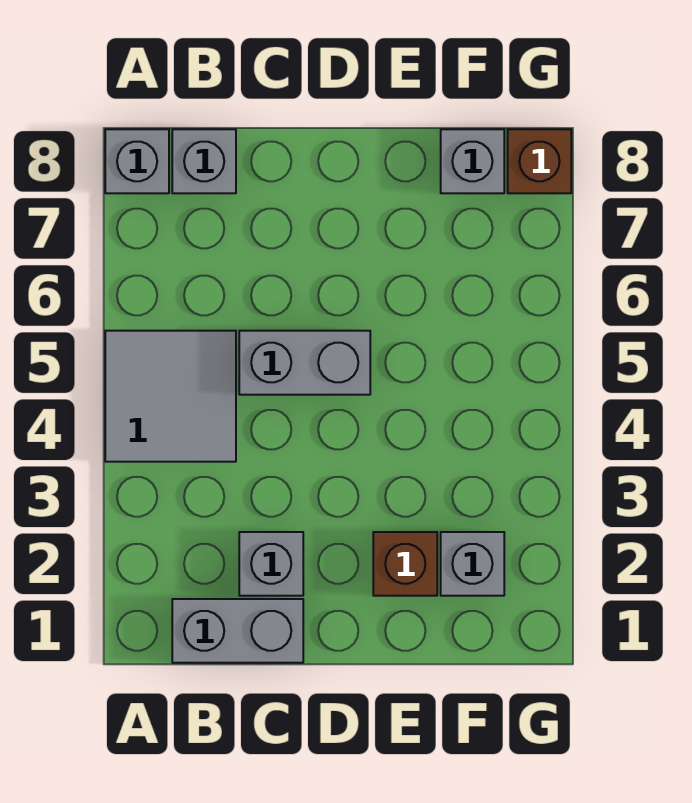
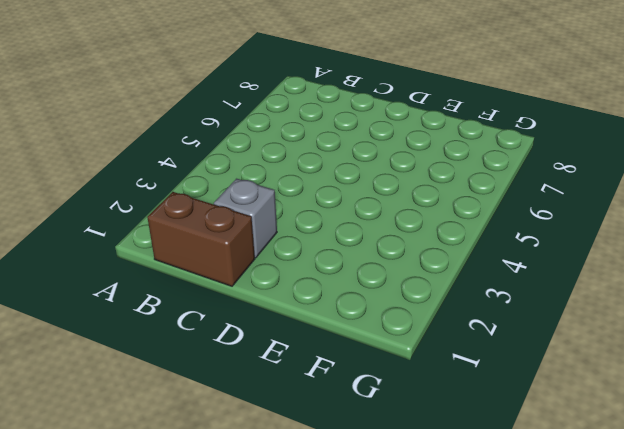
brown 1x2 brick [147,192,255,286] -> grey 1x2 brick [172,599,303,663]
none -> grey 2x2 tile [105,331,236,462]
none -> grey 1x1 brick [105,129,169,193]

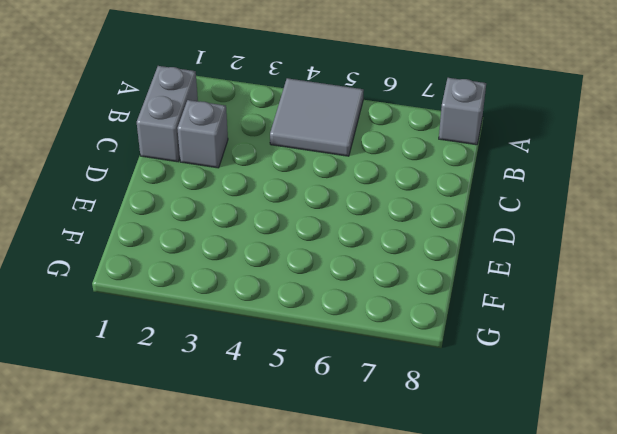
none -> grey 1x1 brick [172,129,236,193]
none -> grey 1x2 brick [239,331,370,395]

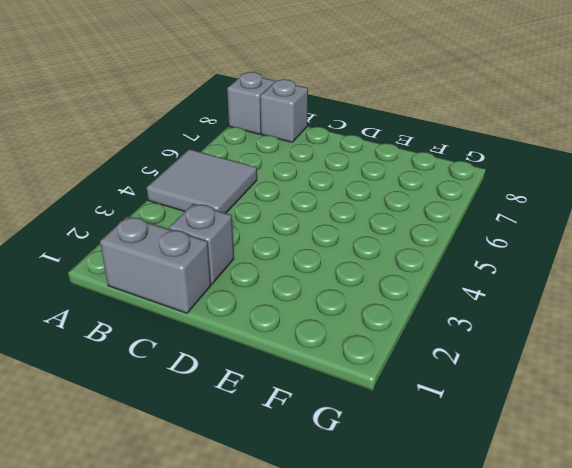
none -> grey 1x2 brick [239,331,370,395]
none -> brown 1x1 brick [373,532,437,596]

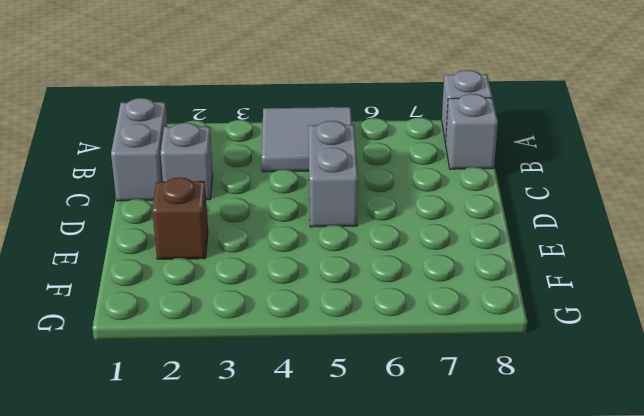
none -> grey 1x1 brick [441,532,504,596]
none -> grey 1x1 brick [441,129,504,193]

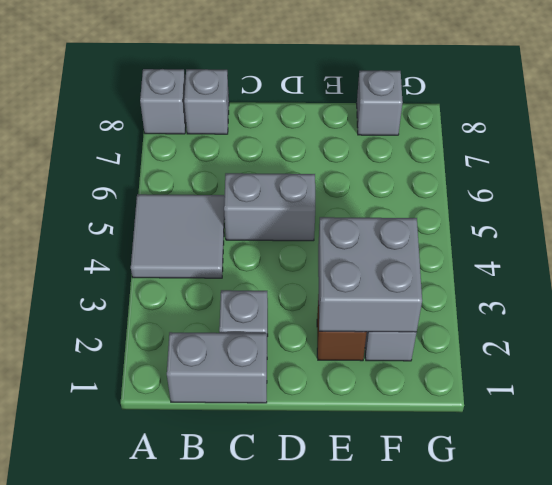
grey 2x2 brick [318,217,422,332] -> none
none -> brown 1x1 brick [508,129,571,193]

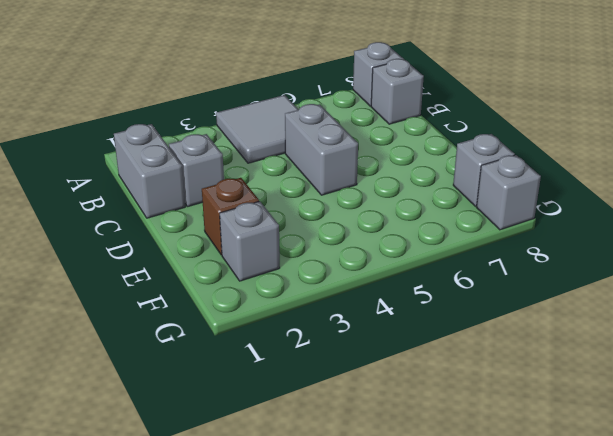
grey 1x1 brick [477,155,541,230] -> brown 1x1 brick [508,129,571,193]

